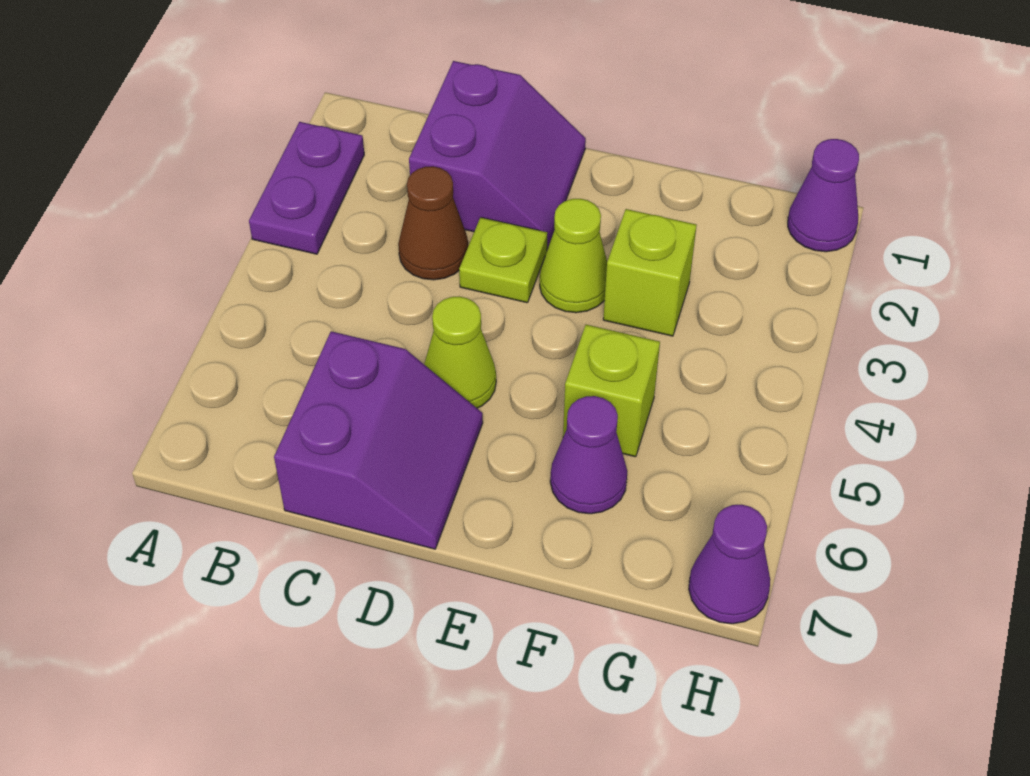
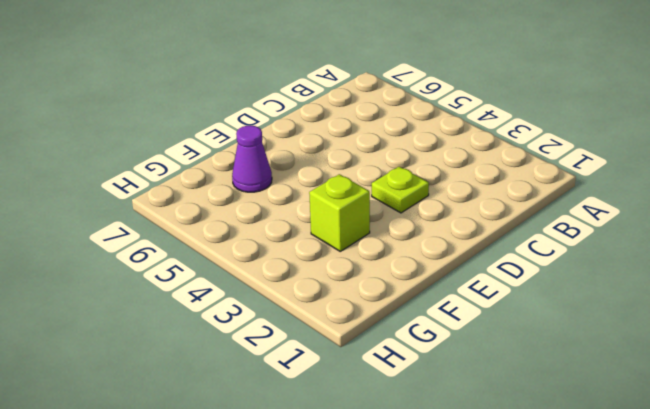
none -> purple 1x2 plate [249,122,364,254]
none -> purple 2x2 slope [409,61,586,248]
none -> brown 1x1 cone [398,166,468,280]

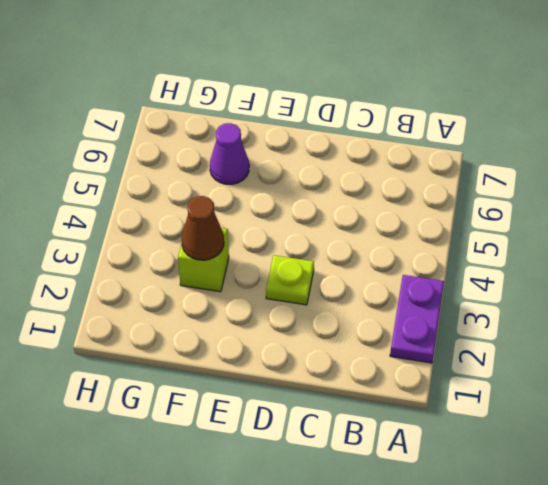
brown 1x1 cone [182,196,224,260] -> brown 1x1 cone moved to [398,166,468,280]
none -> purple 2x2 slope [409,61,586,248]
none -> purple 2x2 slope [274,331,483,549]
none -> lime 1x1 cone [424,296,496,408]

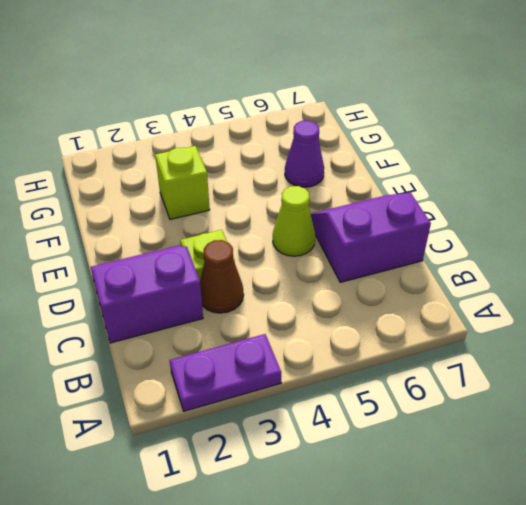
none -> lime 1x1 cone [540,199,607,313]
none -> lime 1x1 brick [563,325,660,457]
none -> purple 1x1 cone [788,139,859,252]

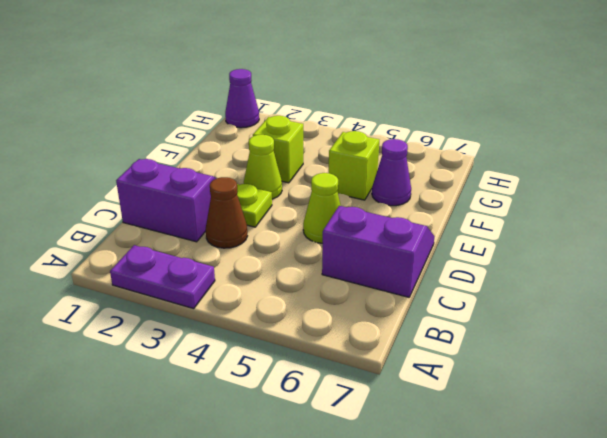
none -> purple 1x1 cone [689,505,770,624]

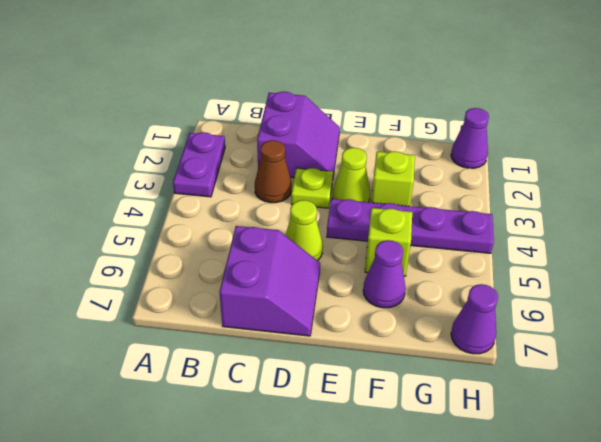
purple 1x4 plate [327,199,494,253] -> none

